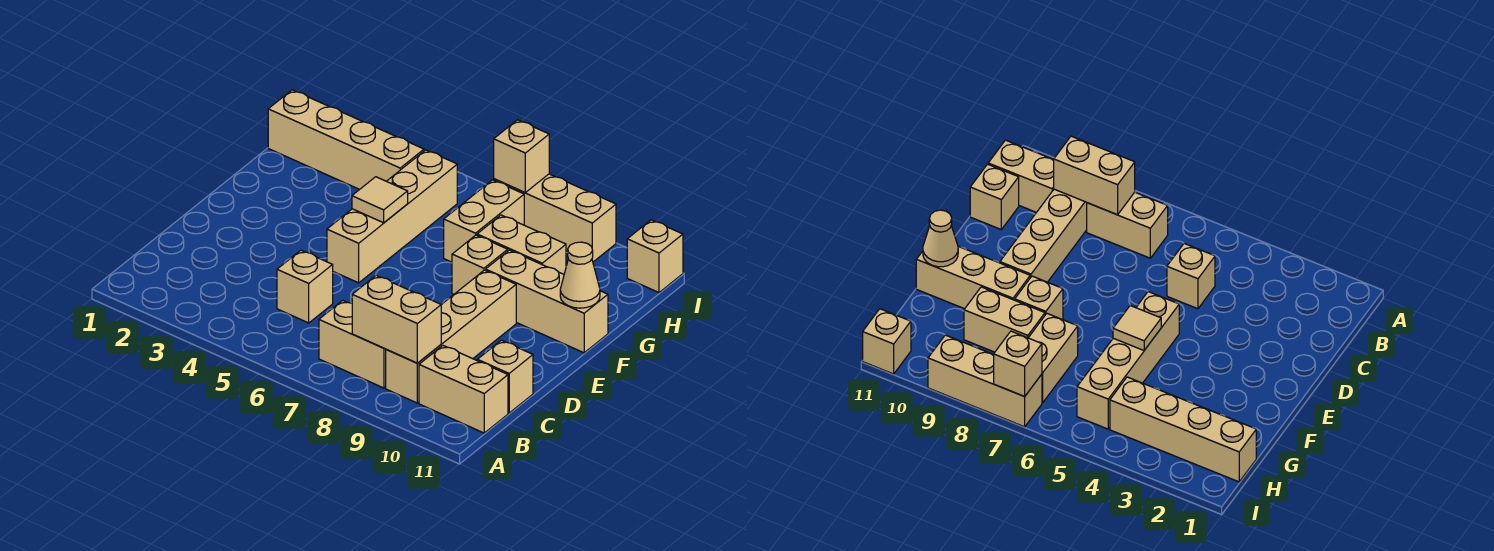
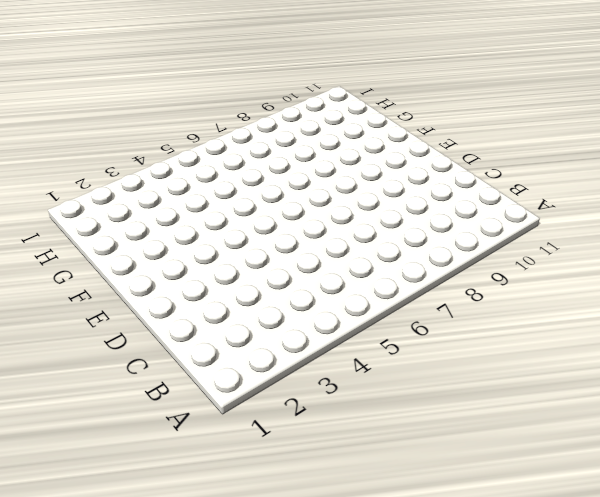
none -> tan 1x2 brick [319,300,386,388]
none -> tan 1x4 brick [386,270,516,403]
none -> tan 1x2 brick [419,346,508,433]

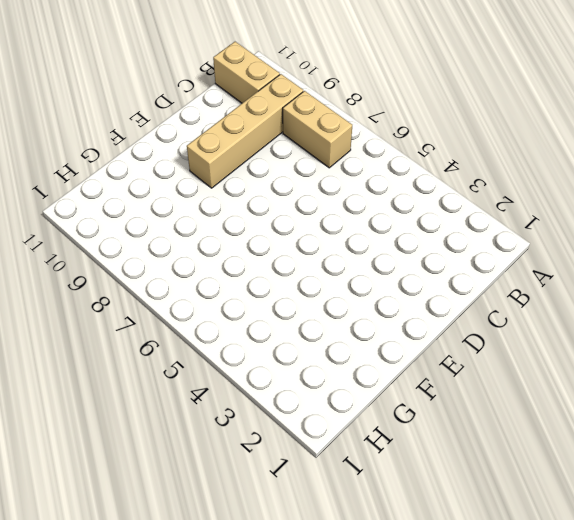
none -> tan 1x1 brick [277,250,333,323]
none -> tan 1x1 brick [477,340,533,413]
none -> tan 1x4 brick [327,150,457,283]

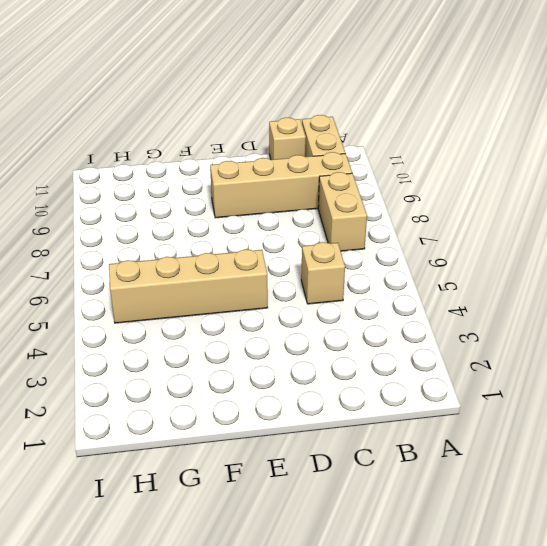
none -> tan 1x1 brick [452,235,508,294]
none -> tan 1x3 brick [486,250,608,353]
none -> tan 1x2 brick [444,180,524,262]

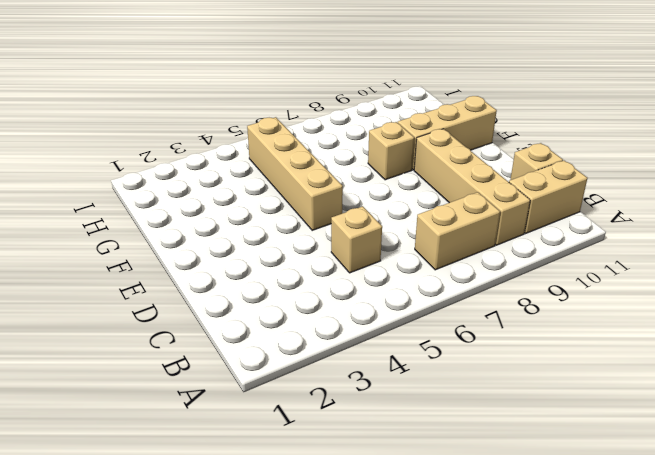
none -> tan 1x2 brick [444,180,524,262]
none -> tan 1x2 brick [477,215,566,274]
none -> tan 1x4 brick [268,90,424,189]

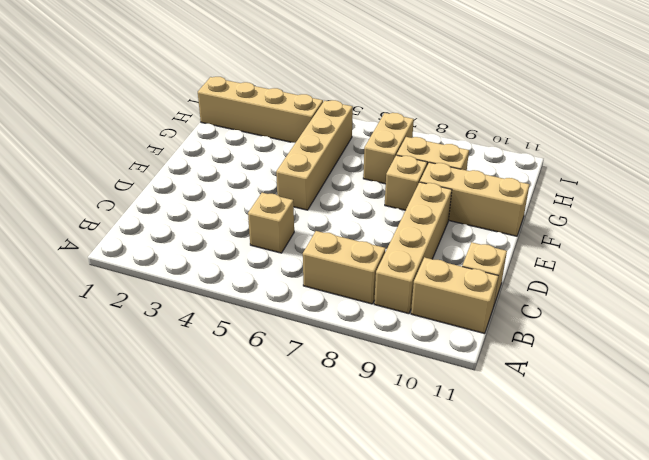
none -> tan 1x3 brick [494,174,616,262]
none -> tan 1x1 brick [627,220,683,293]
none -> tan 1x2 brick [352,275,441,363]

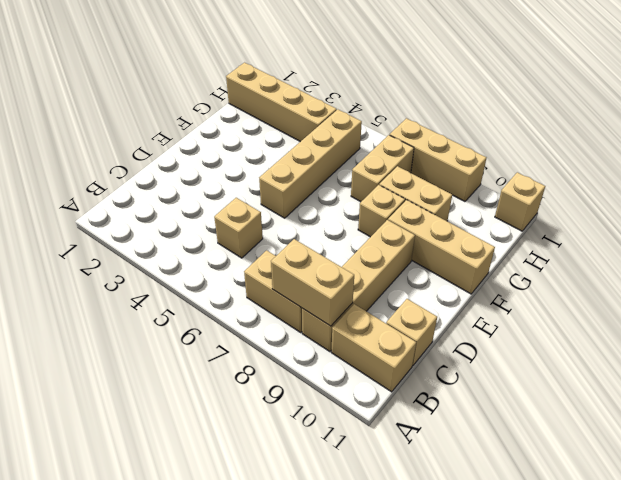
none -> tan 1x1 tile [352,177,408,223]
none -> tan 1x1 cone [560,242,600,308]
none -> tan 1x1 brick [494,120,549,192]

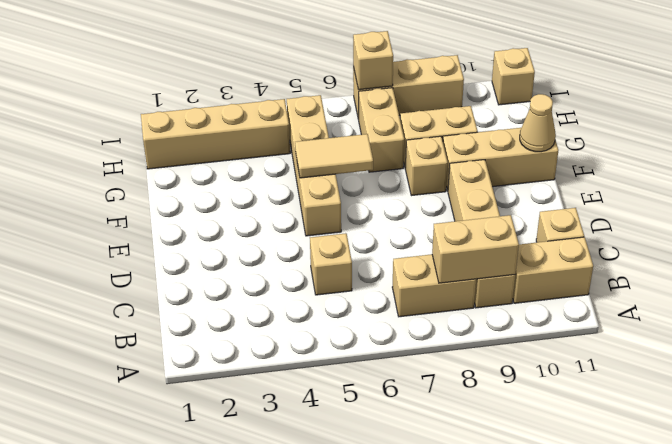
tan 1x2 tile [295,134,373,178] -> tan 1x1 tile [352,177,408,223]

